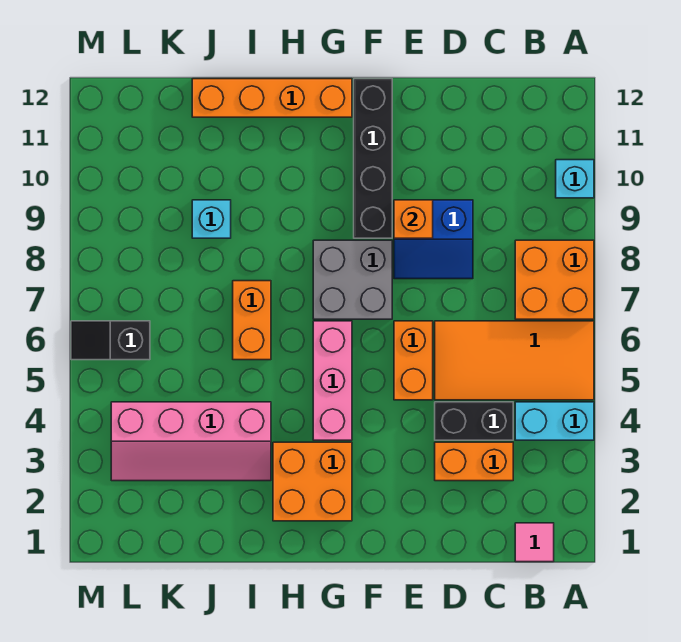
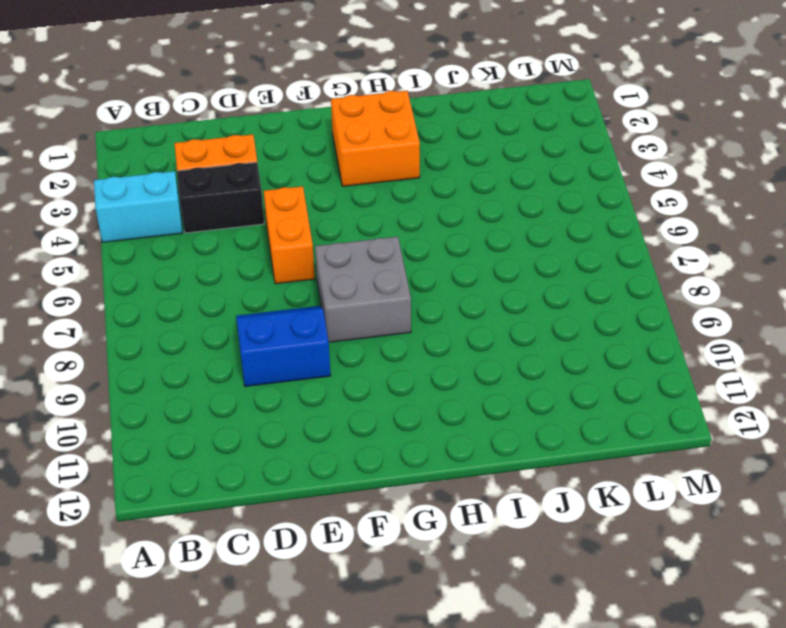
none -> orange 2x4 tile [435,321,594,400]
none -> orange 2x2 brick [515,240,594,319]
none -> cyan 1x1 brick [556,160,594,198]

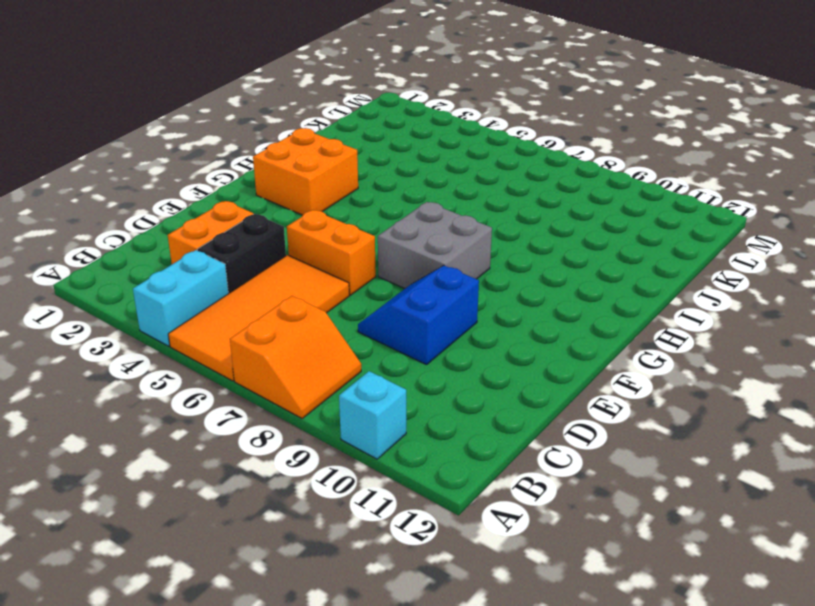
orange 2x2 slope [230,296,361,418] -> orange 2x2 brick [515,240,594,319]
none -> pink 1x1 tile [515,523,554,562]
none -> black 1x4 brick [354,79,392,238]
none -> pink 1x3 brick [313,321,352,440]

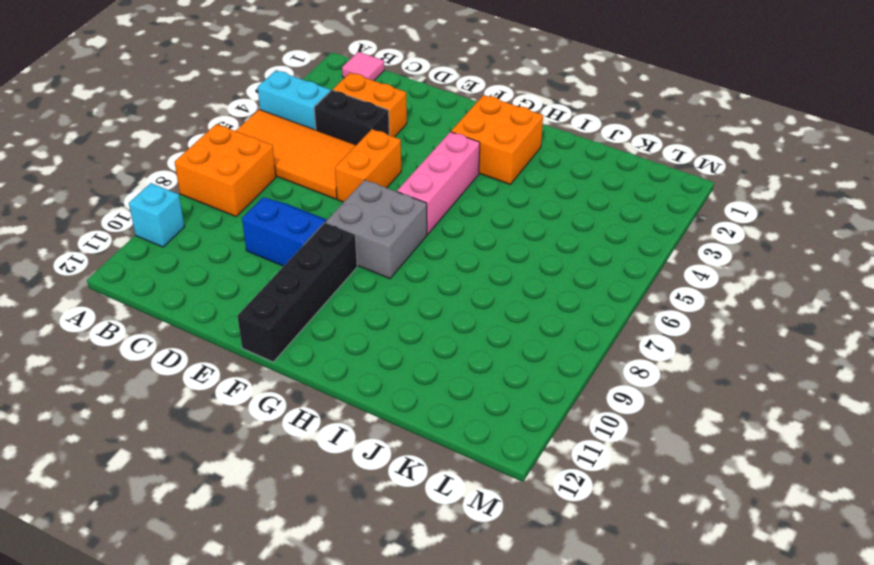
none -> orange 1x4 brick [192,79,352,117]
none -> pink 2x4 slope [111,402,271,481]
none -> orange 1x2 brick [233,281,271,360]

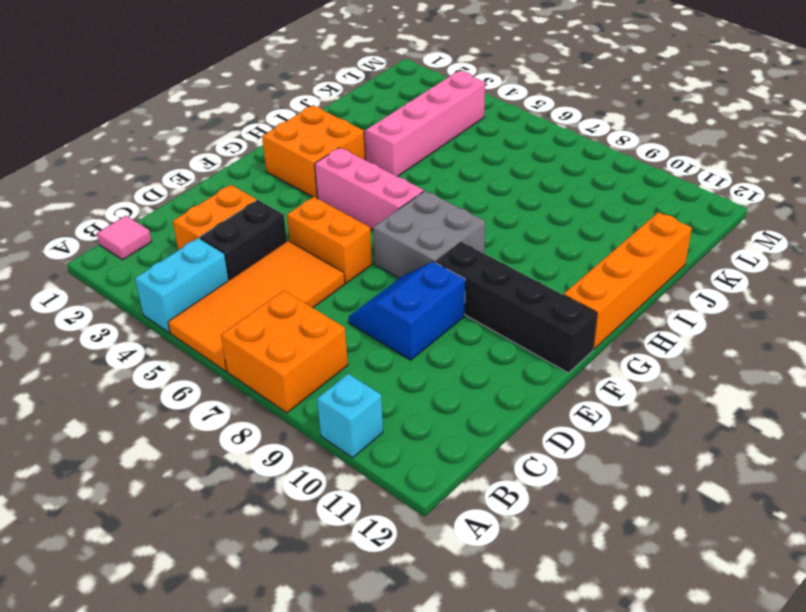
none -> orange 1x2 brick [233,281,271,360]
none -> cyan 1x1 brick [192,200,231,238]
none -> black 1x2 slope [71,321,150,360]

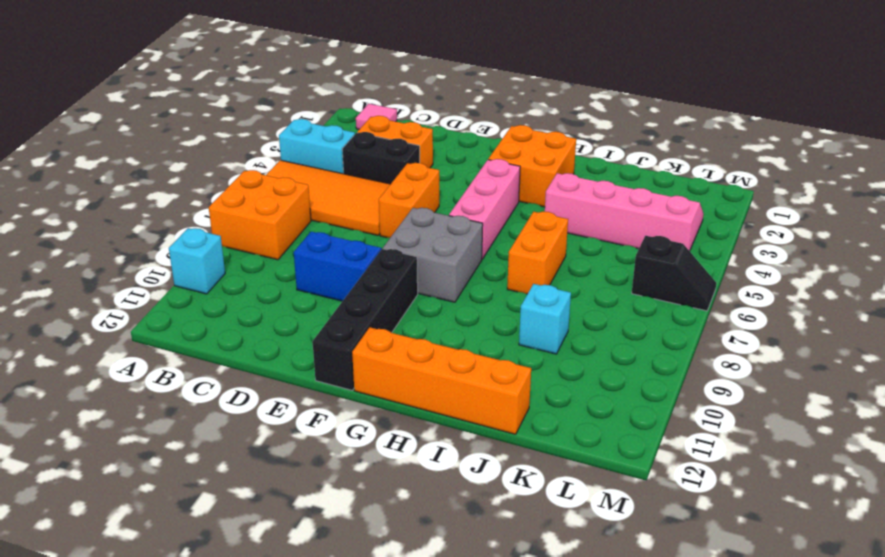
none -> orange 1x1 brick [394,200,433,238]

